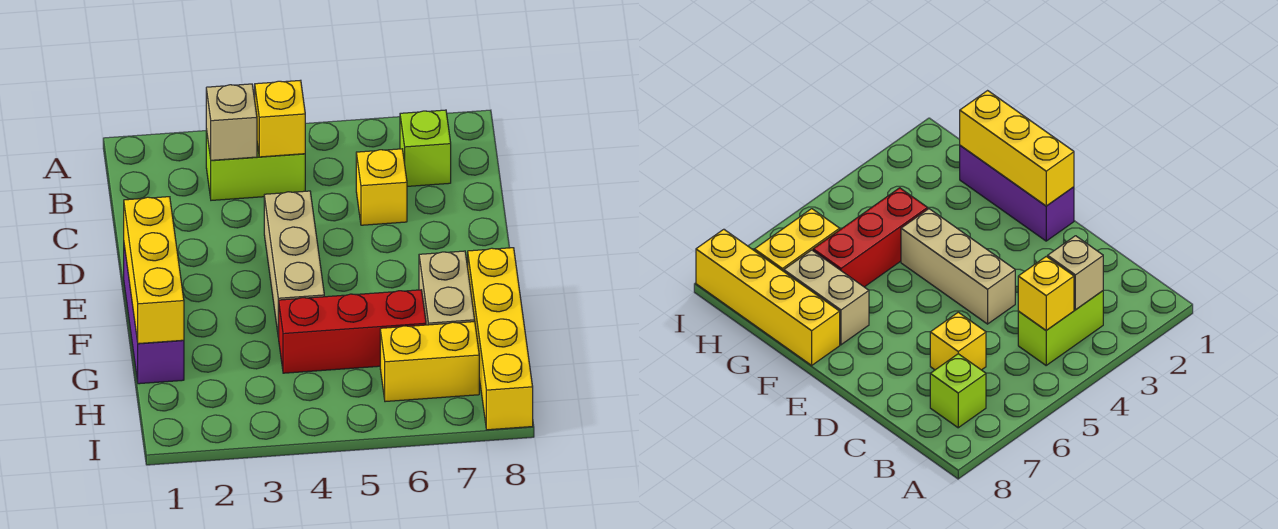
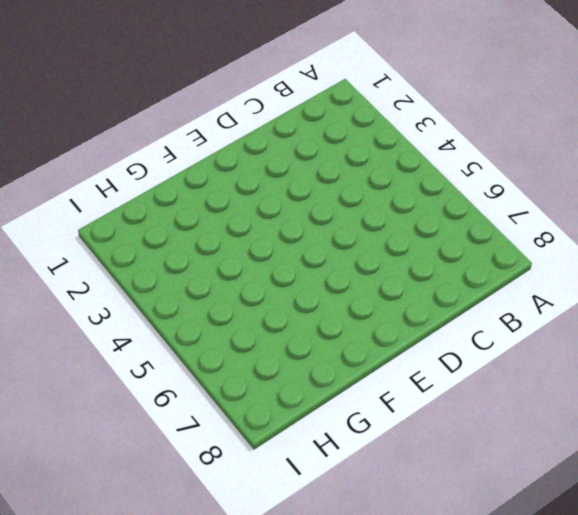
none -> lime 1x2 brick [206,129,305,200]
none -> lime 1x1 brick [400,110,451,186]
none -> yellow 1x1 brick [356,149,407,225]

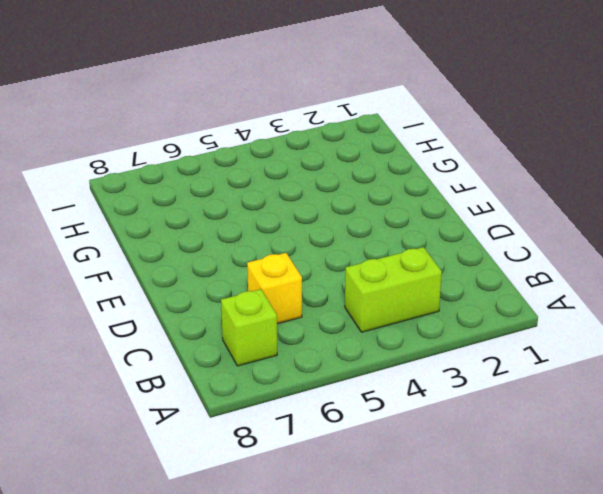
none -> tan 1x3 brick [264,191,324,338]
none -> purple 1x3 brick [124,246,184,384]
none -> tan 1x2 brick [419,251,475,325]

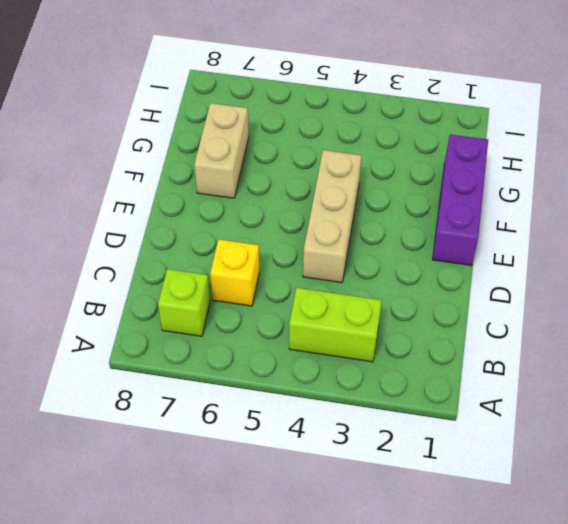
none -> yellow 1x4 brick [468,248,533,430]
none -> red 1x3 brick [279,290,426,373]
none -> yellow 1x2 brick [380,322,479,402]

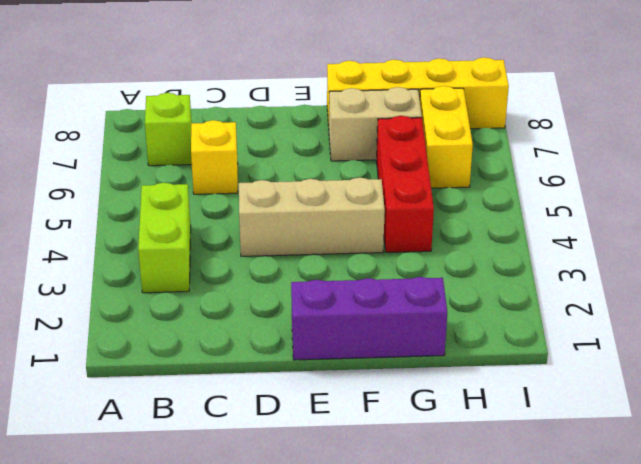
none -> tan 1x1 brick [206,84,257,160]
none -> yellow 1x1 brick [255,80,305,157]
none -> yellow 1x3 brick [124,197,184,344]

